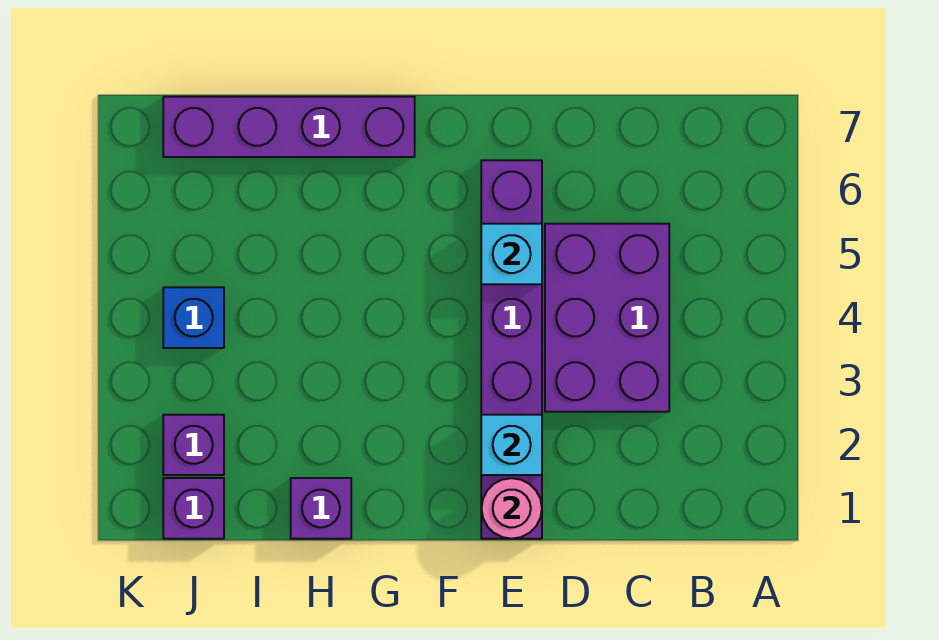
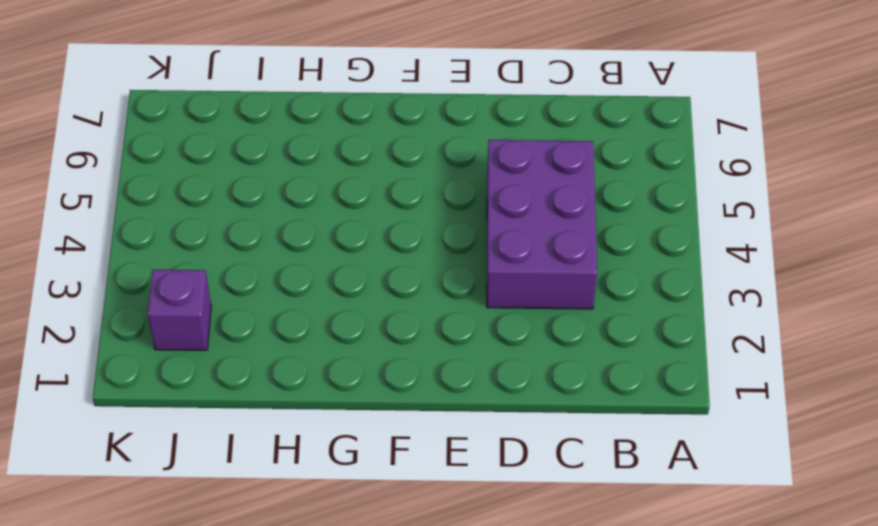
none -> purple 1x6 brick [481,160,542,539]
none -> purple 1x4 brick [163,97,415,157]

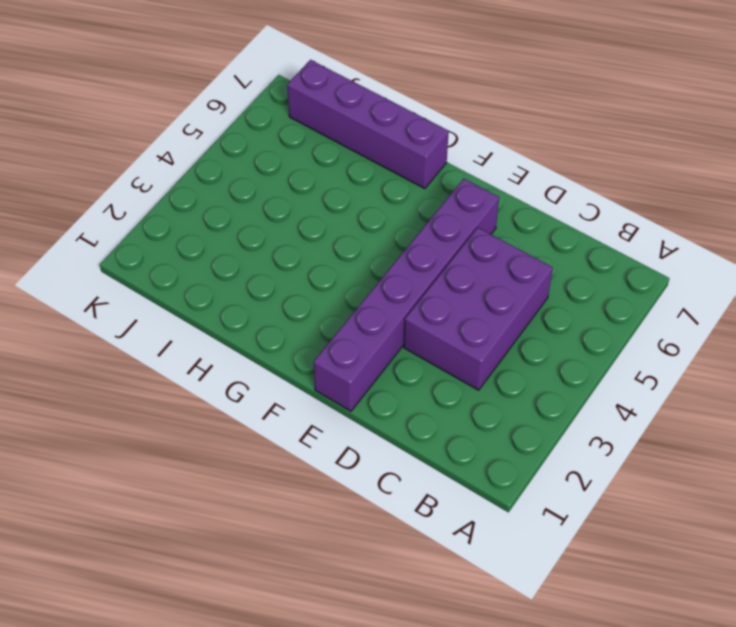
none -> purple 1x1 brick [291,478,351,539]
none -> purple 1x1 brick [163,478,224,539]

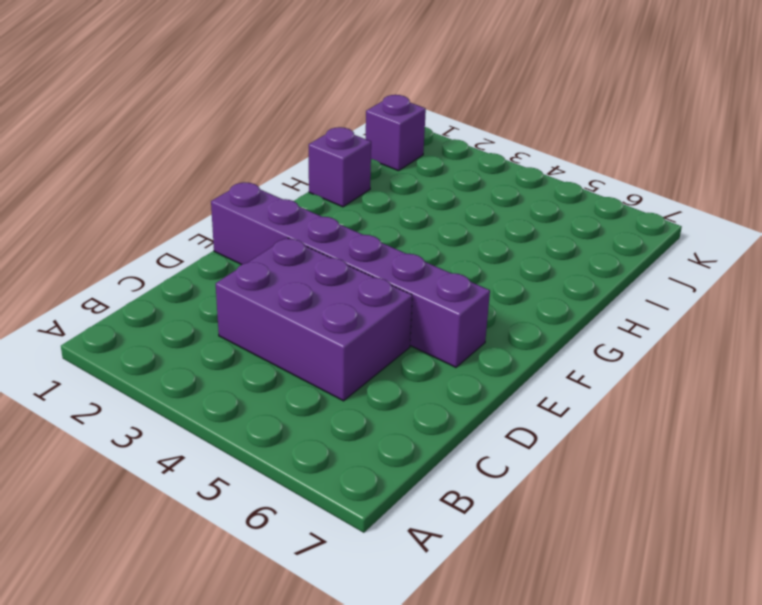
none -> purple 1x4 brick [163,97,415,157]
none -> purple 1x1 brick [163,415,224,475]

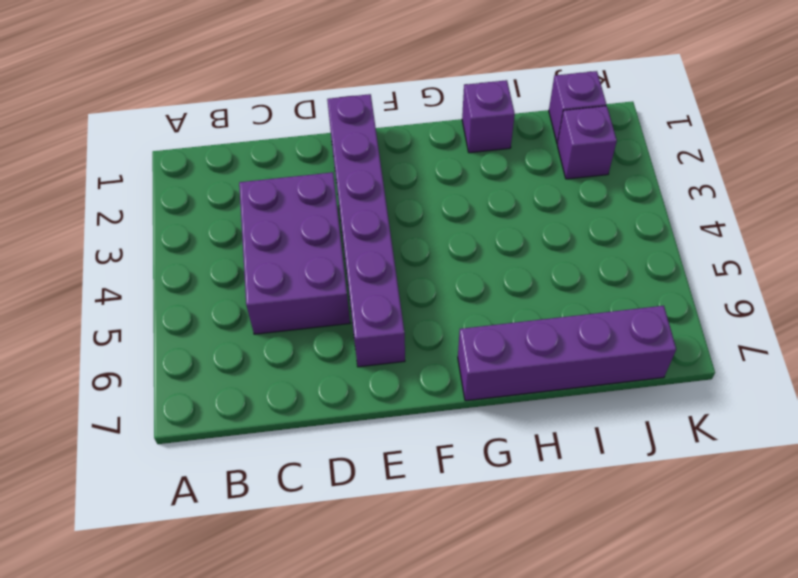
none -> blue 1x1 brick [163,287,224,348]
none -> pink 1x1 round brick [481,478,542,539]

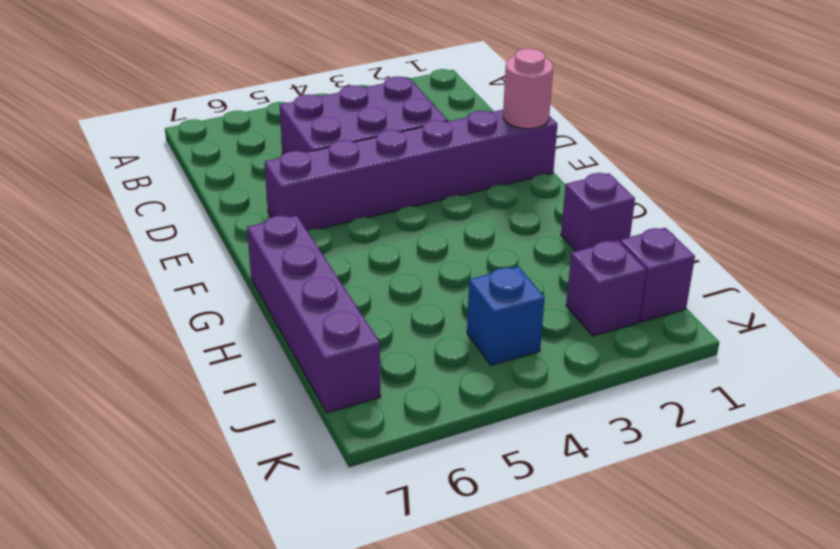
none -> cyan 1x1 brick [481,415,542,475]
none -> cyan 1x1 brick [481,224,542,284]

